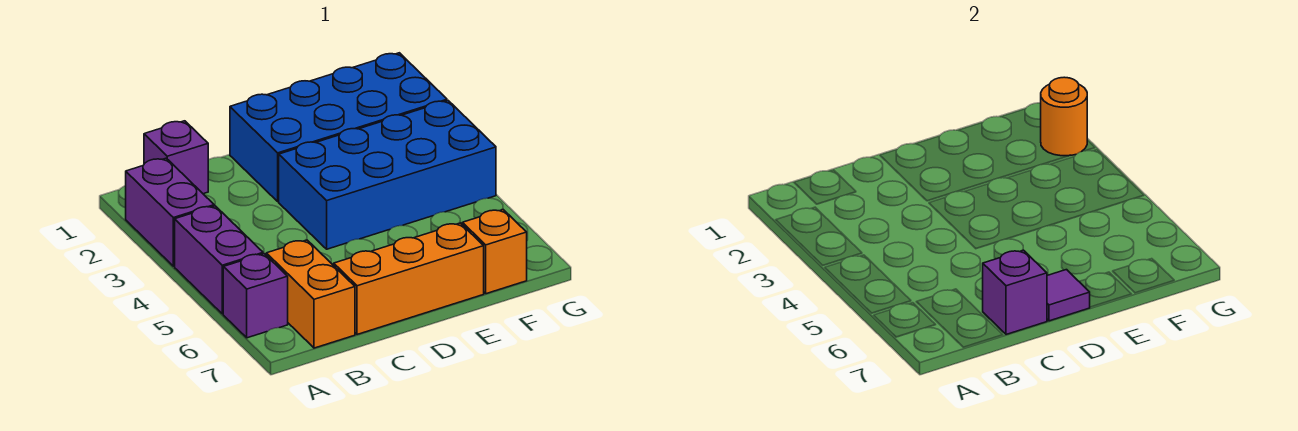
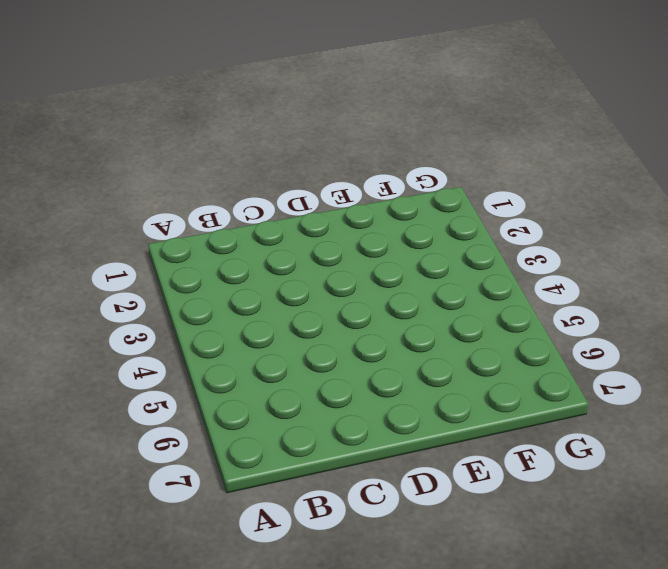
none -> purple 1x2 brick [126,158,214,266]
none -> purple 1x2 brick [175,206,263,314]
none -> purple 1x1 brick [223,254,288,338]

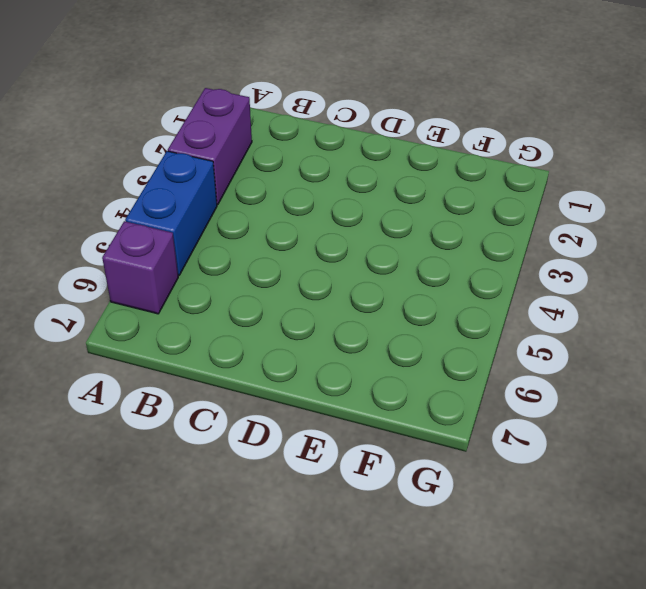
blue 1x2 brick [125,151,217,275] -> purple 1x2 brick [175,206,263,314]
none -> purple 1x1 brick [144,121,208,194]
none -> orange 1x2 brick [266,240,355,348]
none -> orange 1x3 brick [334,223,484,334]

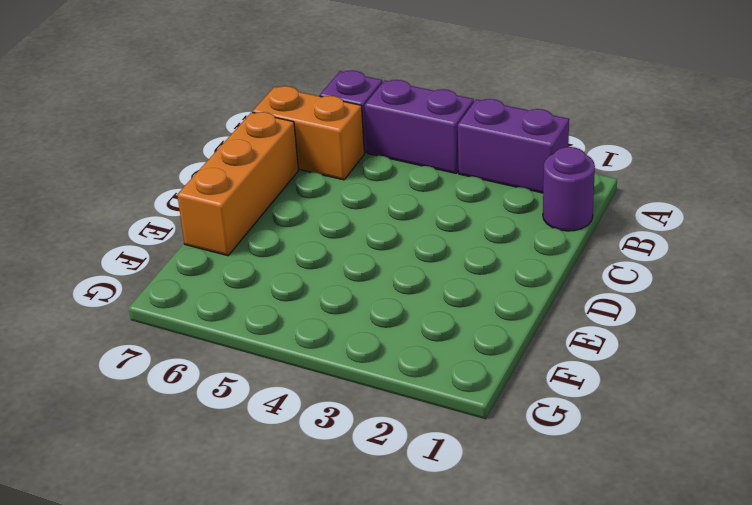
purple 1x1 round brick [543,147,595,231] -> purple 1x1 brick [144,121,208,194]
none -> blue 2x4 brick [230,53,447,202]
none -> blue 2x4 brick [279,101,496,249]
none -> orange 1x1 brick [462,210,527,294]

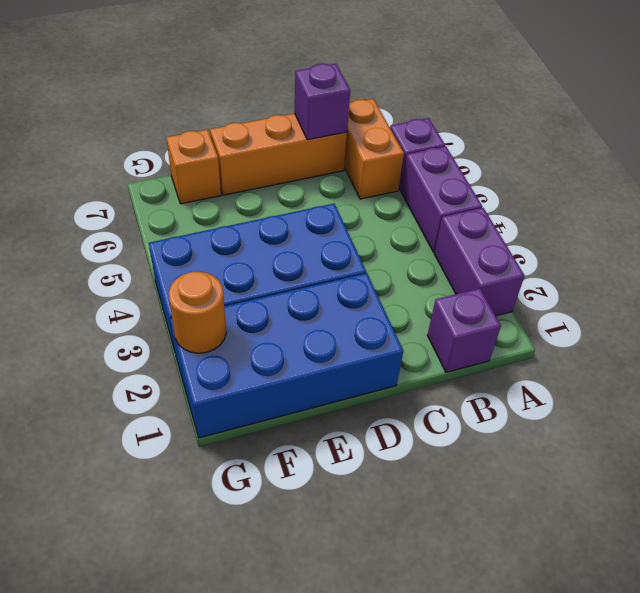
none -> purple 1x1 tile [1047,270,1090,321]

